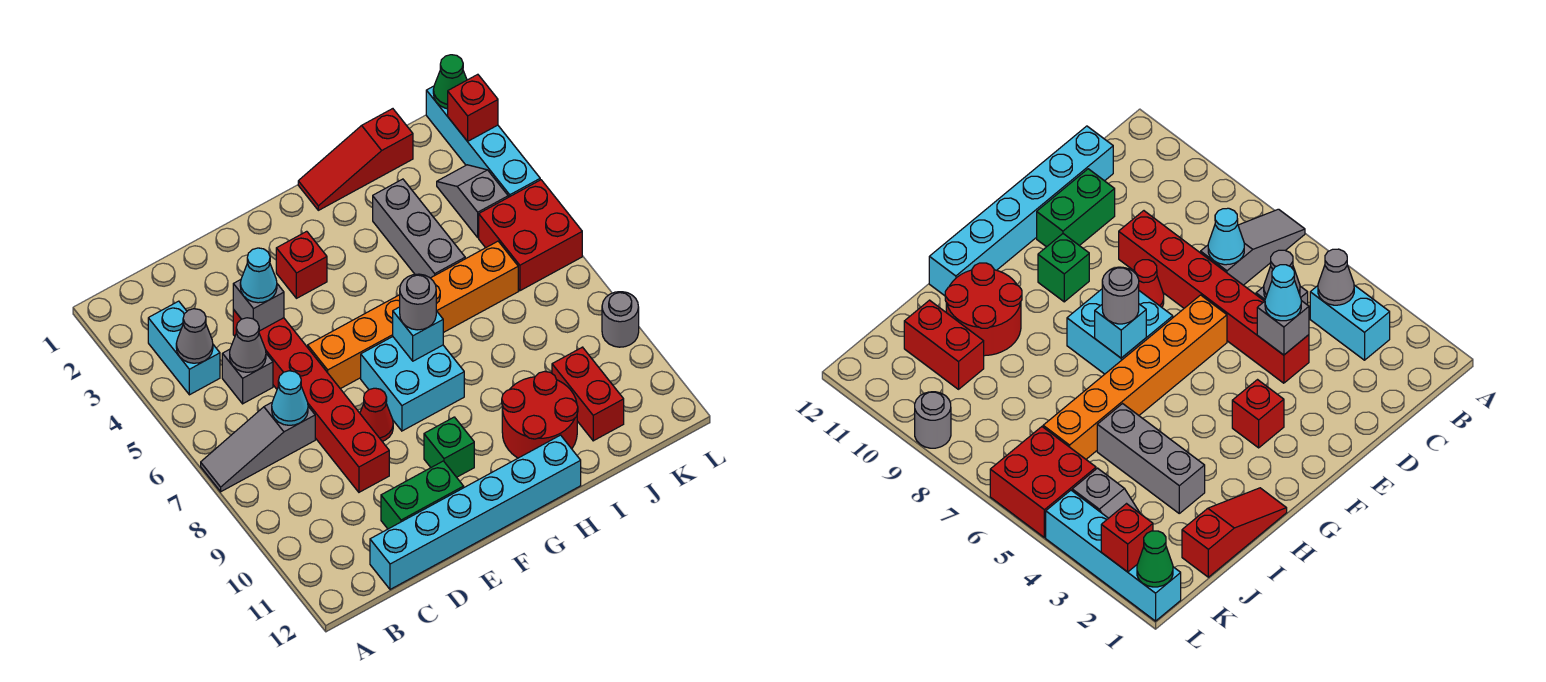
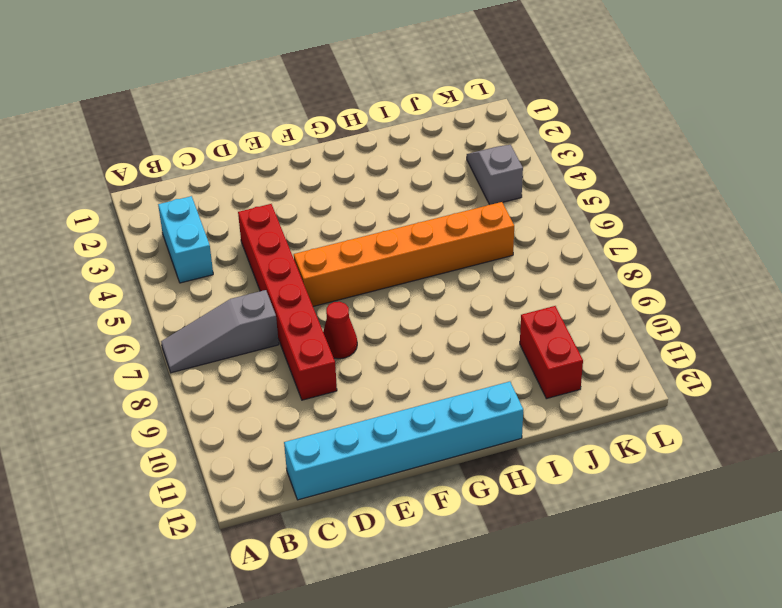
none -> grey 1x1 brick [222,349,273,404]
none -> green 1x2 brick [381,461,464,529]
none -> red 1x1 brick [276,231,327,298]

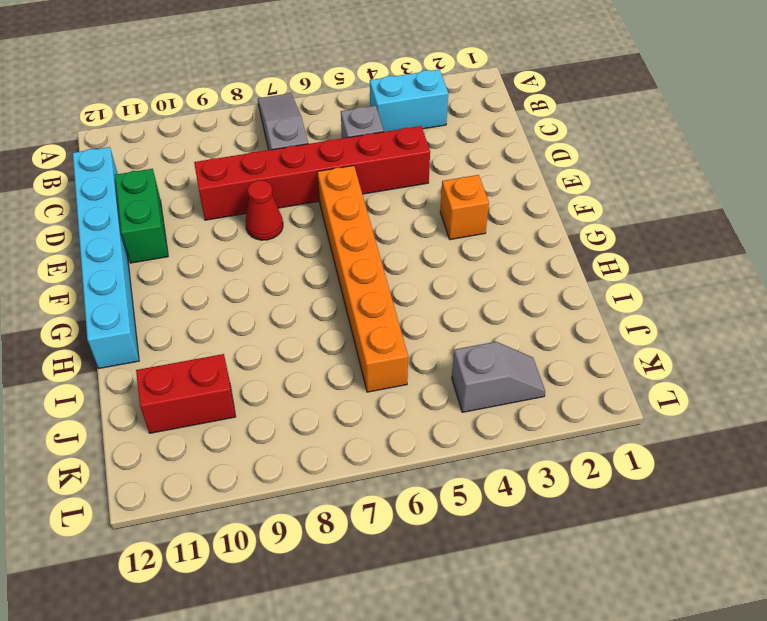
orange 1x1 brick [440,175,489,240] -> red 1x1 brick [276,231,327,298]
none -> cyan 2x2 brick [361,337,464,431]
none -> green 1x1 brick [424,417,474,477]
none -> red 1x3 slope [298,109,413,210]

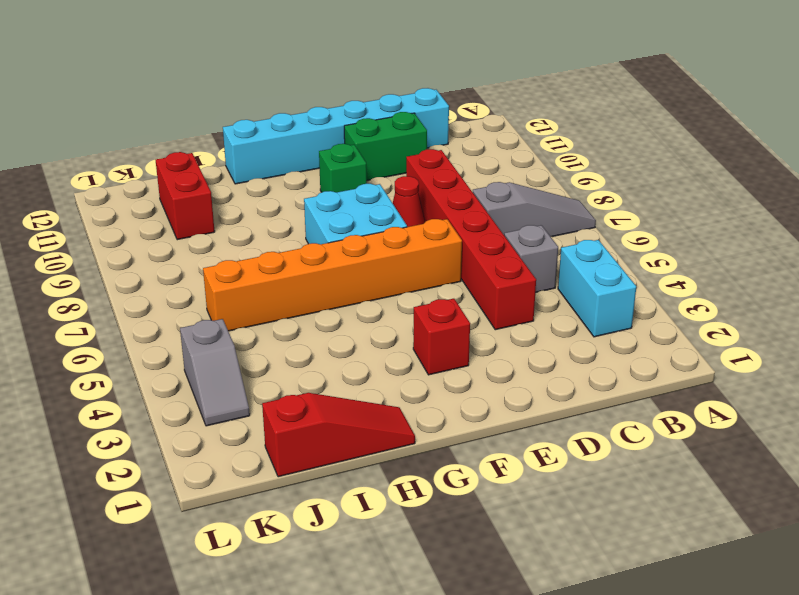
none -> red 2x2 round brick [502,371,578,458]
none -> grey 1x3 brick [373,179,465,278]
none -> red 2x2 brick [479,180,582,291]

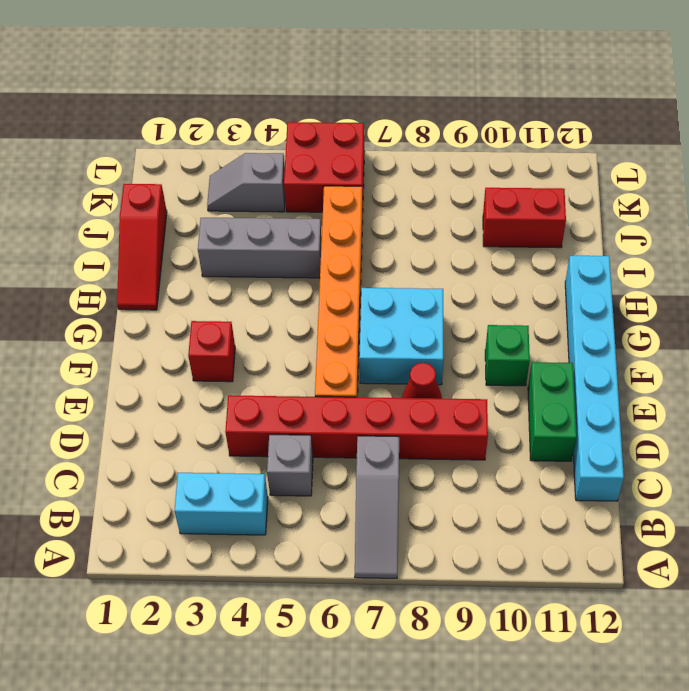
none -> red 2x2 round brick [502,371,578,458]
none -> cyan 1x4 brick [426,86,540,197]
none -> grey 1x1 round brick [602,292,639,347]

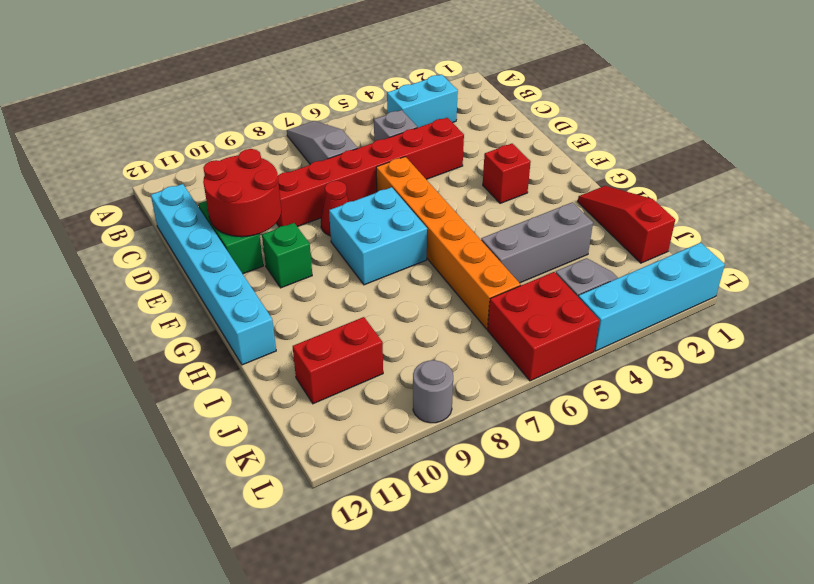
red 2x2 round brick [203,149,281,237] -> red 2x2 round brick moved to [502,371,578,458]
none -> grey 1x1 cone [176,309,213,363]
none -> grey 1x1 cone [230,318,266,372]
none -> cyan 1x1 cone [272,371,308,425]

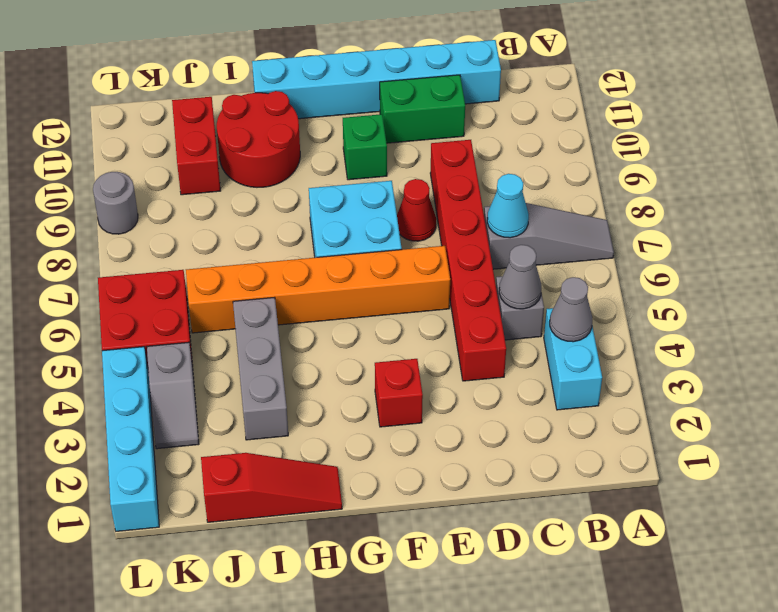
none -> grey 1x1 brick [233,280,284,331]
none -> cyan 1x1 brick [393,307,443,361]
none -> green 1x1 cone [433,55,467,109]

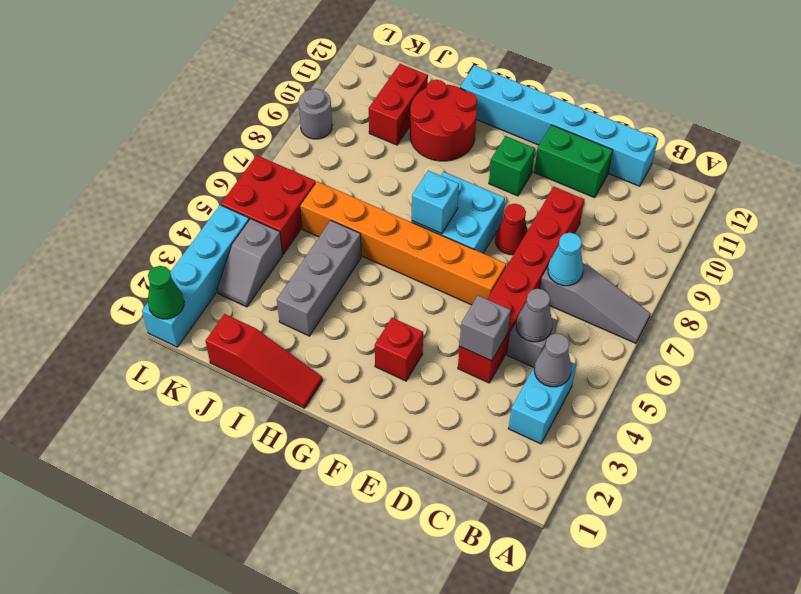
none -> red 1x1 brick [448,74,498,141]
none -> cyan 1x1 cone [240,248,277,303]
none -> grey 1x1 round brick [400,274,436,330]

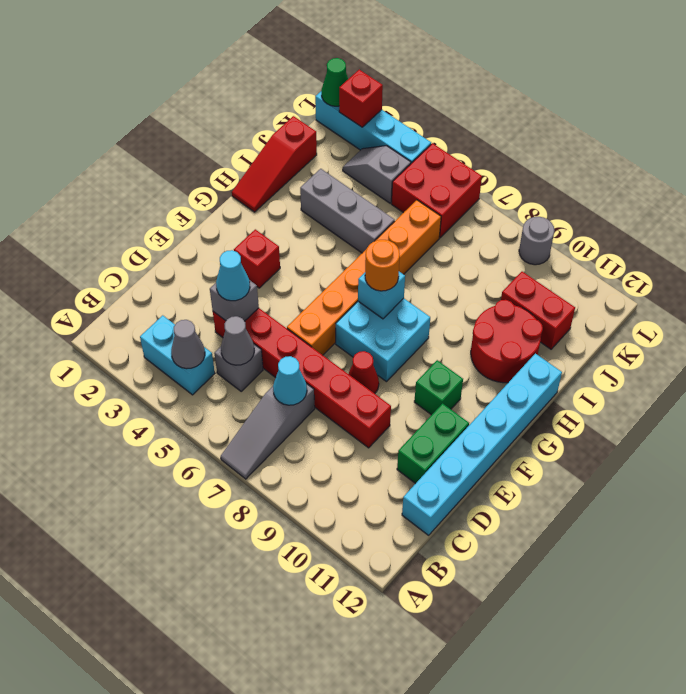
orange 1x1 round brick [365,240,400,291] -> grey 1x1 round brick [400,274,436,330]

